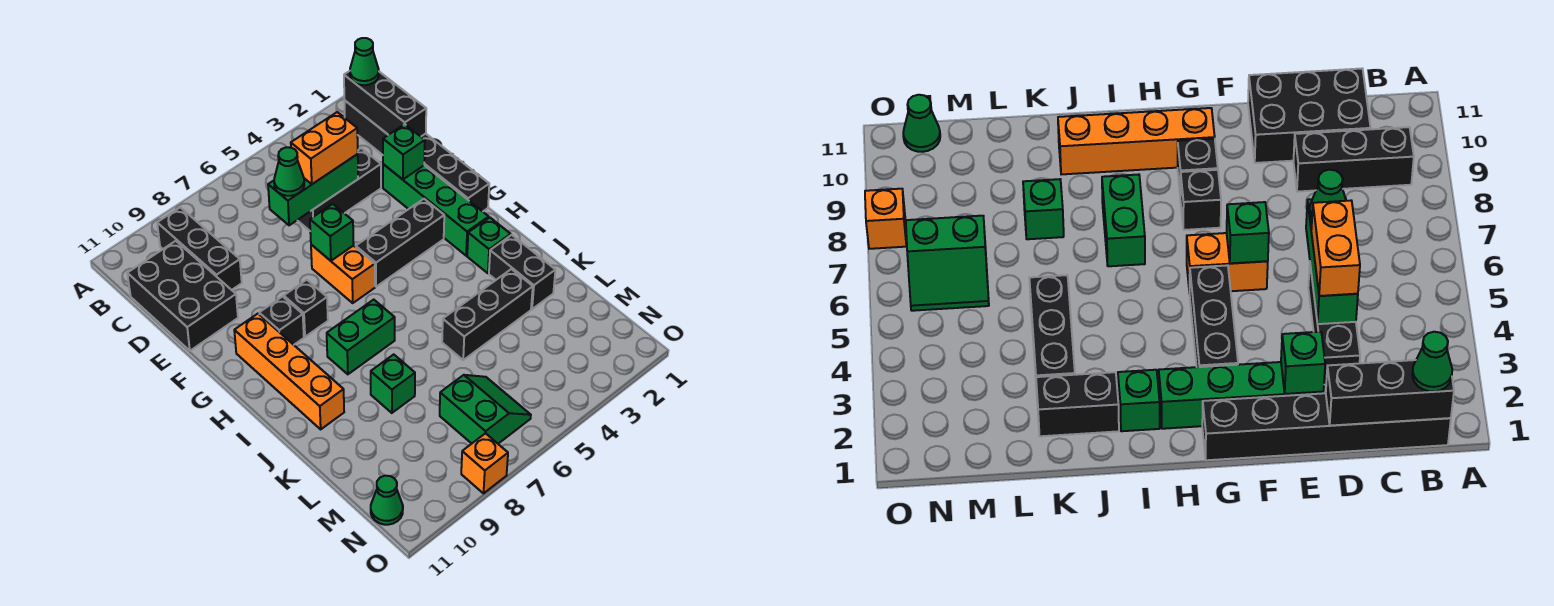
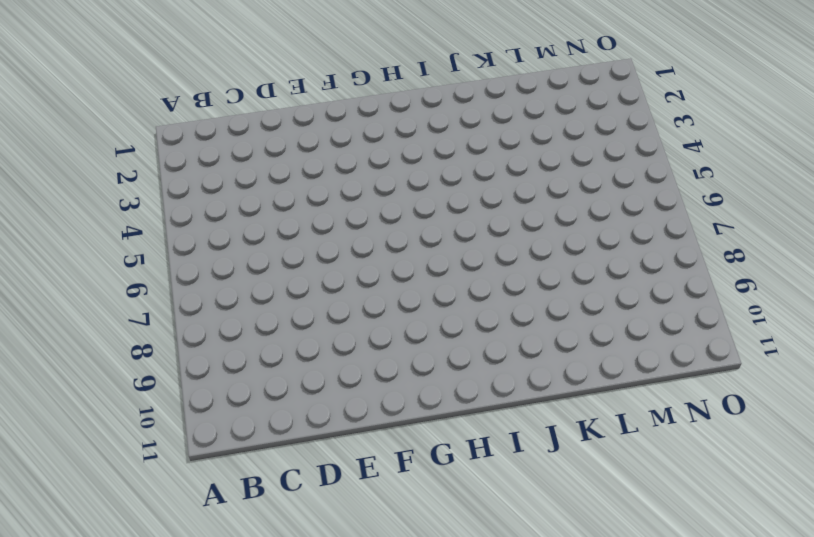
none -> black 1x6 brick [344,100,489,211]
none -> black 1x3 brick [157,207,242,290]
none -> black 2x3 brick [127,241,238,351]

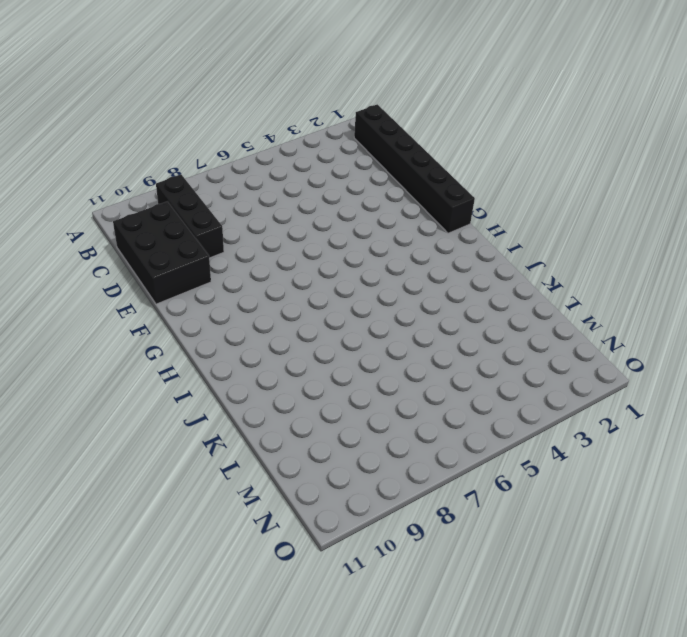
none -> black 1x3 brick [297,148,381,231]
none -> green 1x4 brick [383,164,489,256]
none -> orange 1x2 brick [311,245,375,303]

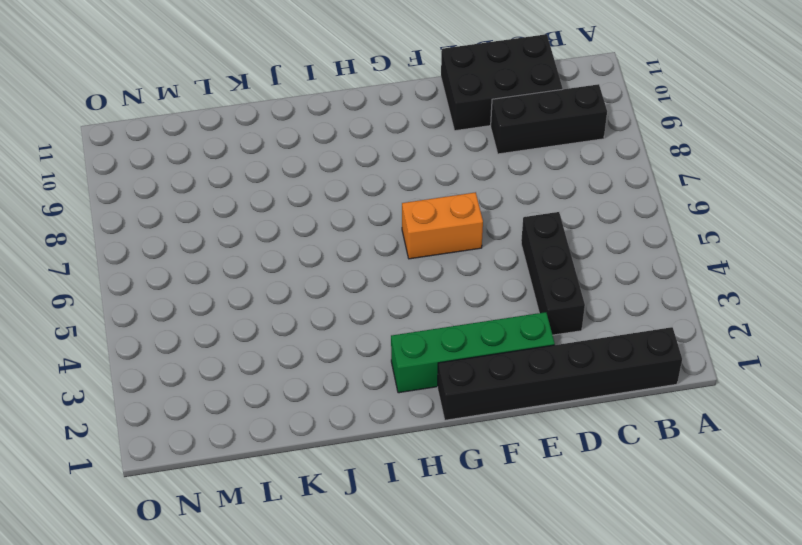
none -> black 1x3 brick [356,199,444,287]
none -> black 1x1 brick [284,280,328,337]
none -> black 1x1 brick [259,297,304,345]

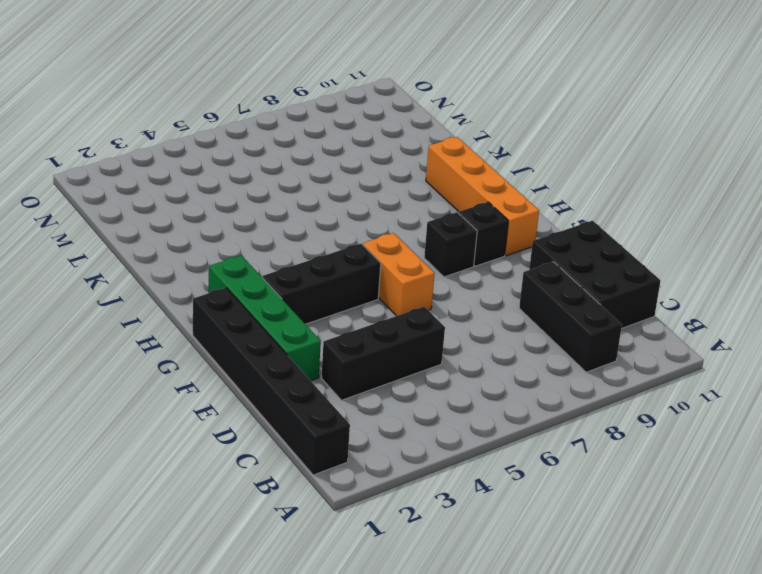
none -> green 1x1 brick [467,217,511,273]
none -> green 1x2 brick [327,300,395,374]
none -> black 1x2 brick [489,235,555,309]

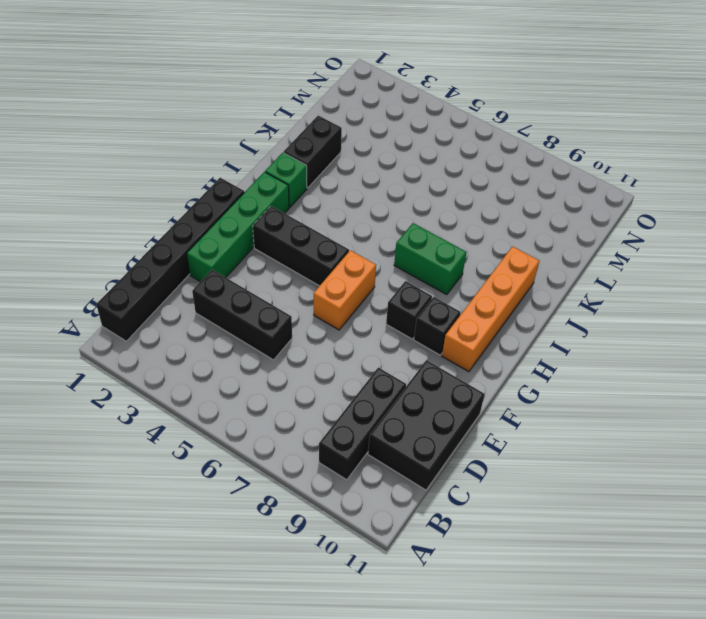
none -> black 1x3 brick [442,269,533,360]
none -> green 1x1 brick [371,354,415,413]
none -> green 2x2 slope [440,375,531,444]

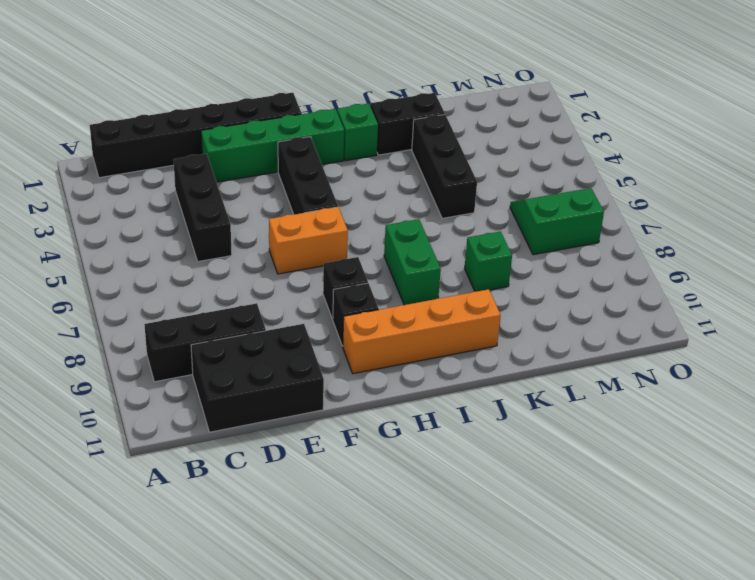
none -> green 1x1 cone [371,476,403,525]
none -> orange 1x1 brick [461,433,508,493]
none -> black 1x3 brick [344,71,426,136]

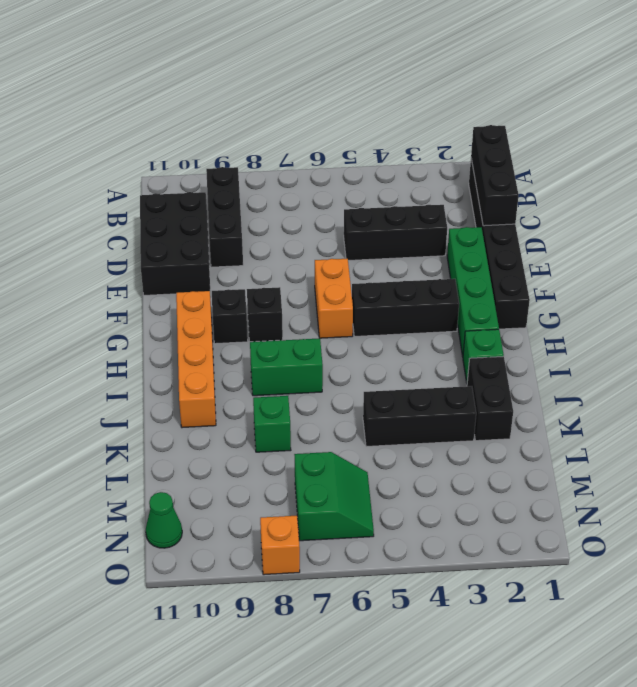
none -> green 1x3 brick [268,154,358,225]
none -> green 1x1 brick [383,124,425,179]
none -> green 1x1 brick [310,204,354,261]

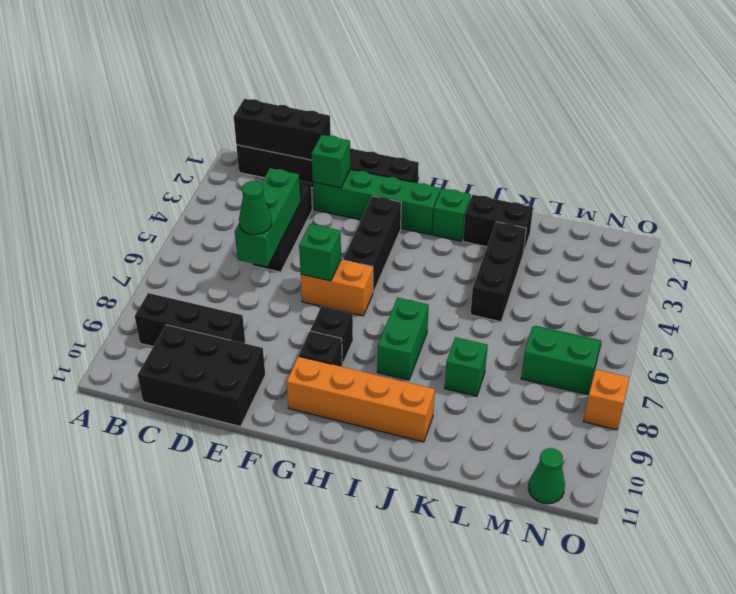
none -> green 1x1 cone [350,38,379,85]
none -> orange 1x2 brick [291,112,358,184]

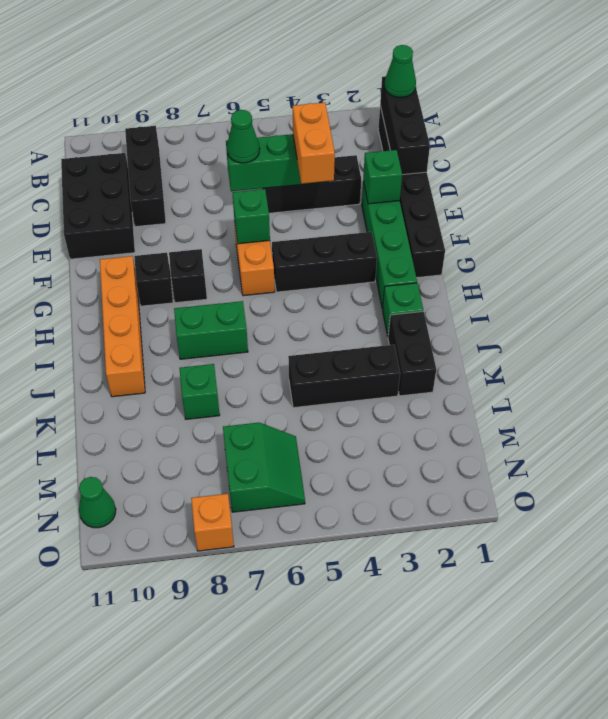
orange 1x2 brick [293,103,335,184] -> orange 1x2 brick turned to [291,112,358,184]

